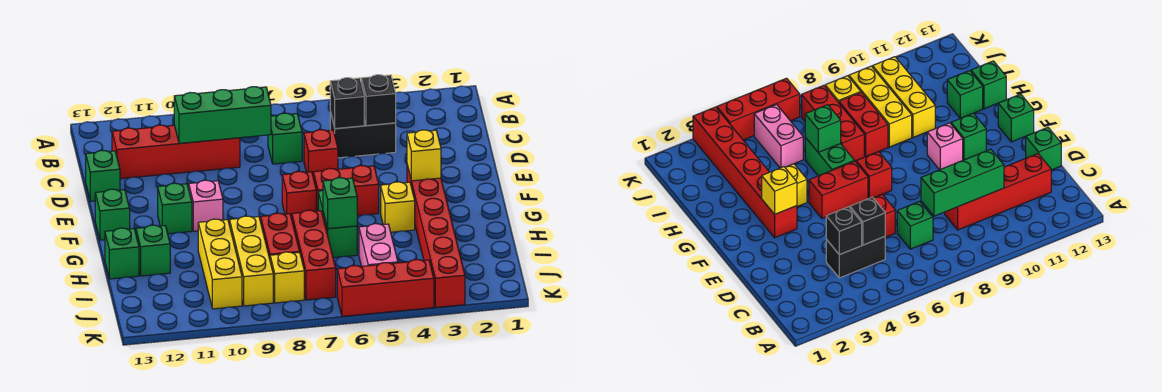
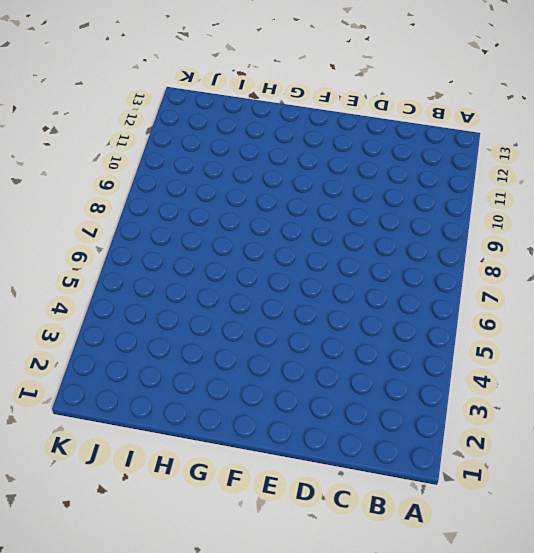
none -> black 1x2 brick [330,112,396,158]
none -> green 1x1 brick [268,113,302,164]
none -> red 1x4 brick [112,125,240,179]

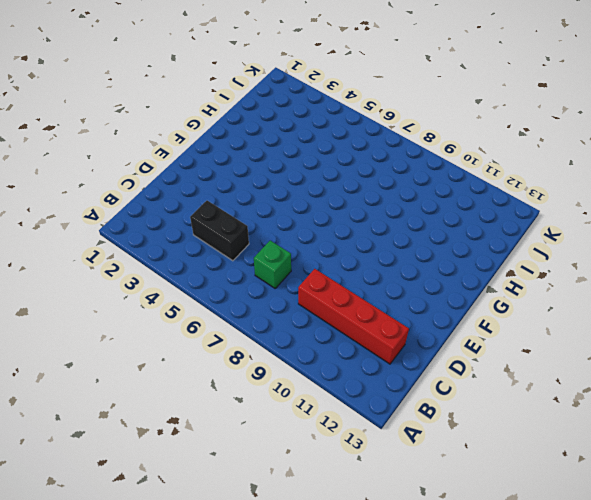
none -> red 1x1 brick [304,130,338,174]
none -> green 1x1 brick [86,150,120,201]
none -> red 1x6 brick [407,165,465,307]

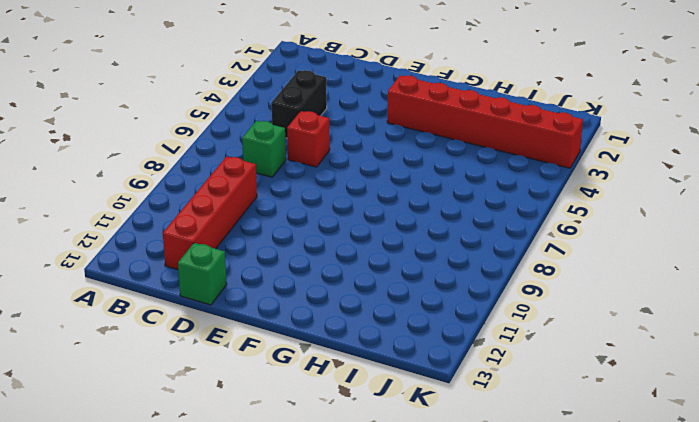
none -> red 1x2 brick [313,165,379,216]
none -> red 1x1 brick [282,171,316,218]
none -> pink 1x1 brick [189,180,223,231]

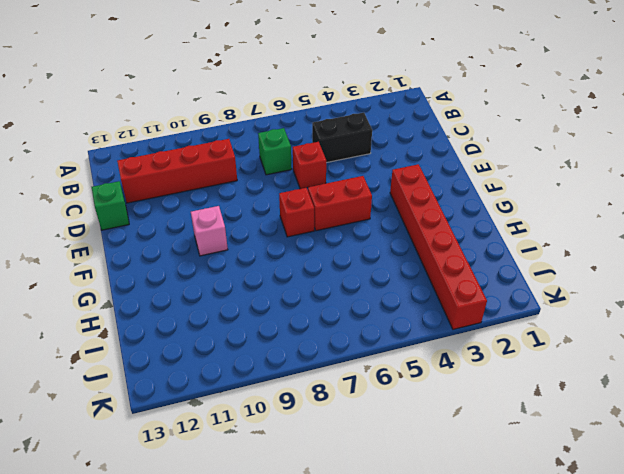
none -> green 1x1 brick [158,183,192,234]
none -> green 1x1 brick [95,189,130,240]
none -> yellow 1x1 brick [381,182,415,232]

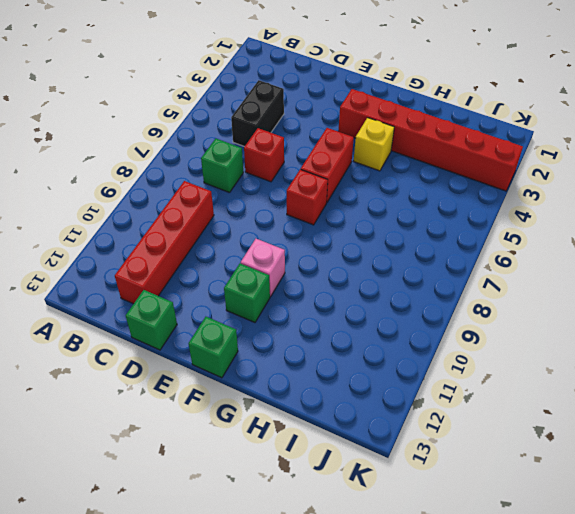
none -> green 1x2 brick [318,191,357,258]
none -> red 1x3 brick [292,210,336,300]
none -> red 1x2 brick [261,213,300,259]

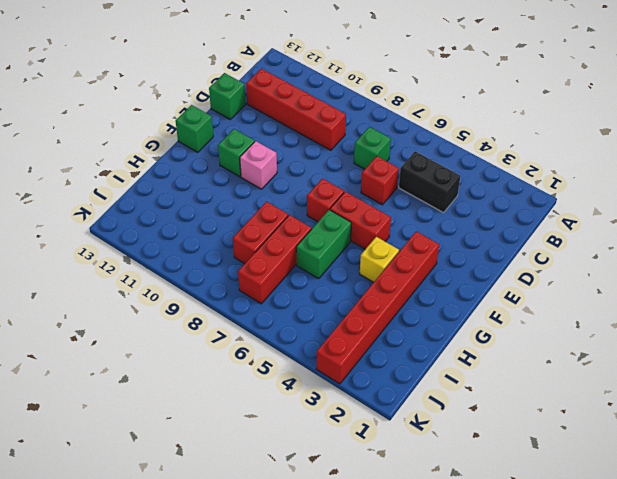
none -> yellow 1x3 brick [230,216,273,306]
none -> yellow 1x3 brick [198,219,242,309]
none -> green 1x1 brick [136,225,170,276]

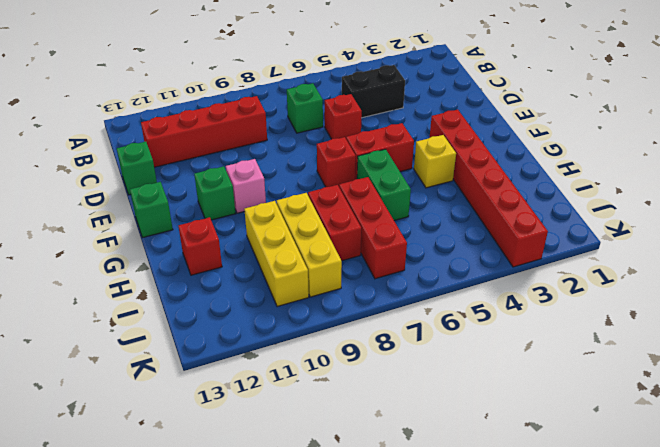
red 1x1 brick [179,217,222,275] -> green 1x1 brick [136,225,170,276]
none -> green 1x1 brick [105,228,139,279]
none -> pink 1x2 brick [359,224,398,266]
none -> yellow 1x1 brick [270,252,304,303]

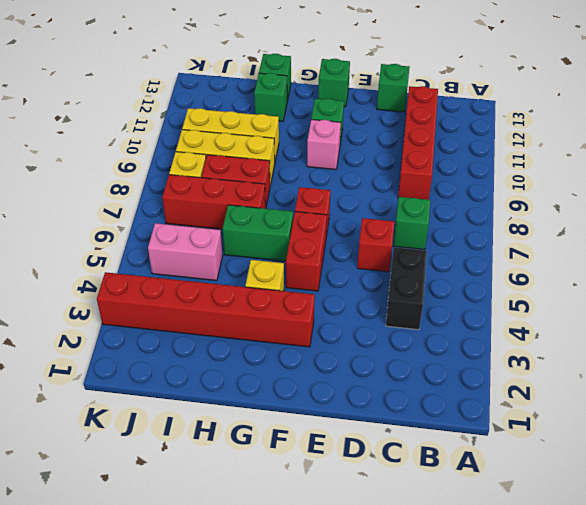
none -> red 1x3 brick [337,260,434,316]
none -> black 1x1 brick [361,75,396,126]
none -> black 1x1 brick [330,78,364,129]

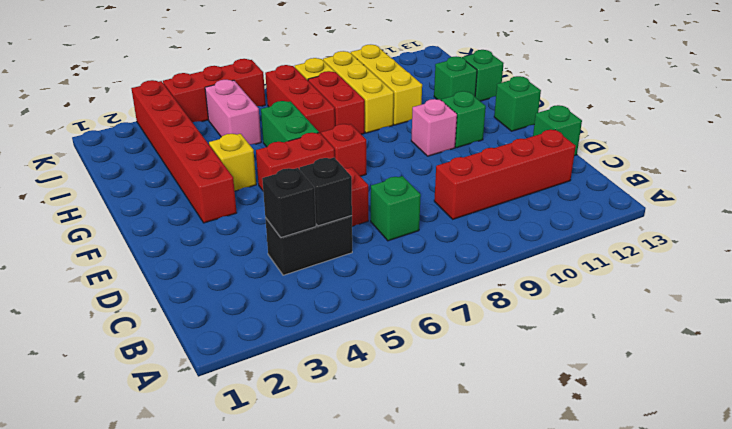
none -> green 1x3 brick [174,87,271,143]
none -> yellow 1x1 brick [407,130,441,181]
none -> green 1x1 brick [323,178,357,229]

